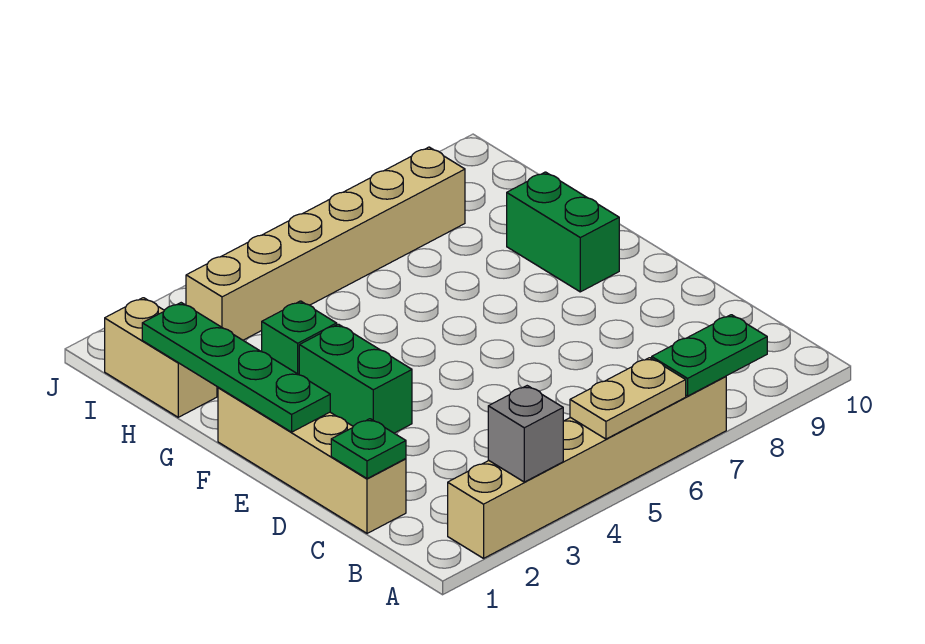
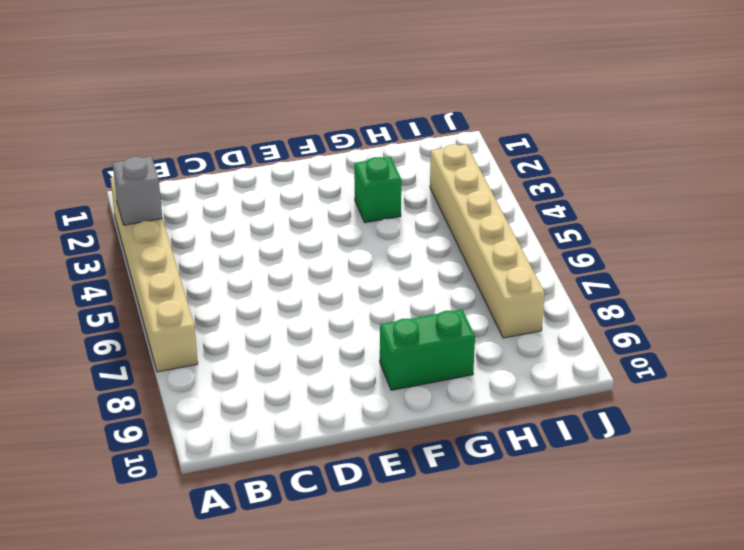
none -> tan 1x4 brick [218,387,406,533]
none -> green 1x2 brick [299,324,412,433]
none -> tan 1x2 brick [105,298,217,417]

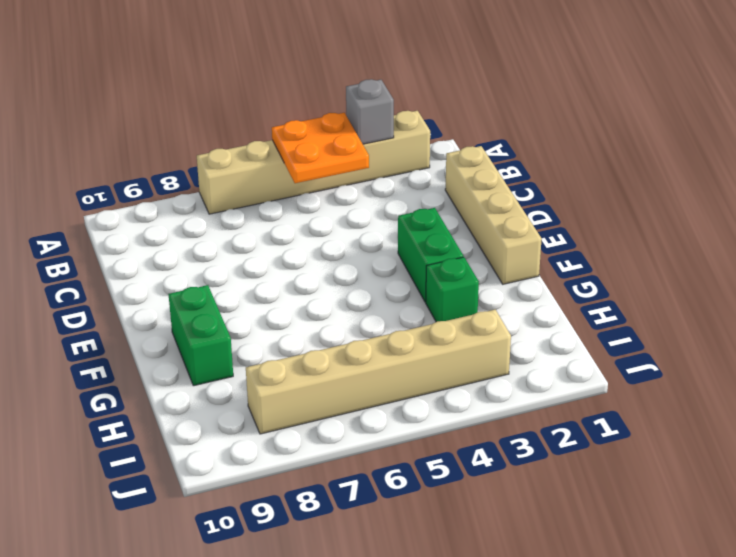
orange 2x2 plate [272,113,369,183] -> tan 1x2 plate [570,358,686,439]
none -> tan 1x2 brick [105,298,217,417]
none -> green 1x2 plate [652,315,767,396]
none -> green 1x1 plate [331,419,406,479]

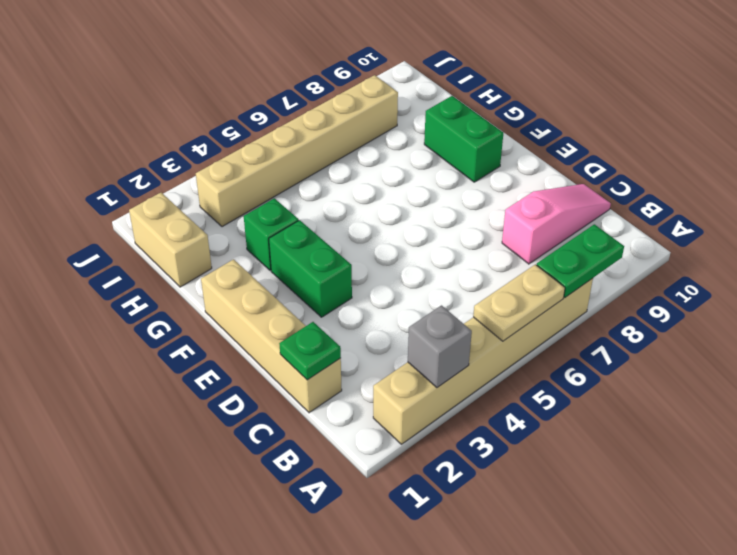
pink 1x3 slope [502,184,611,264] -> none
none -> green 1x4 plate [142,303,330,432]

